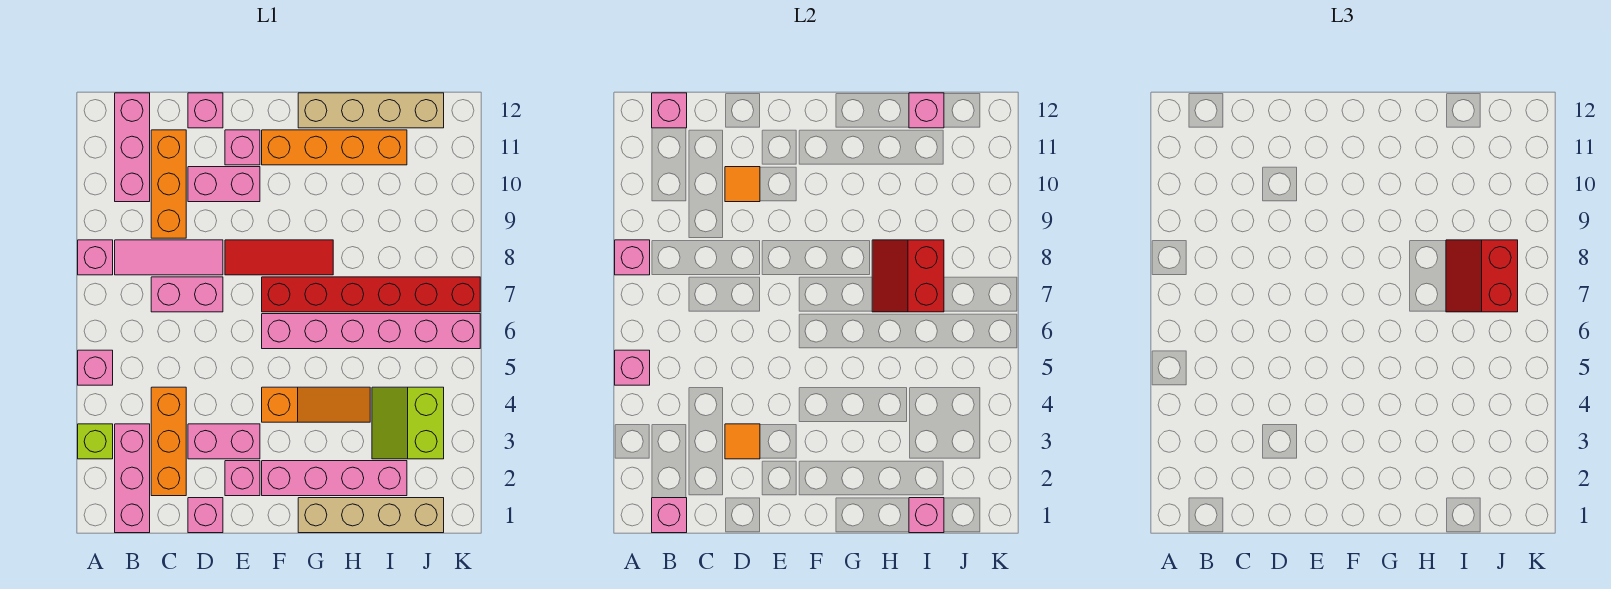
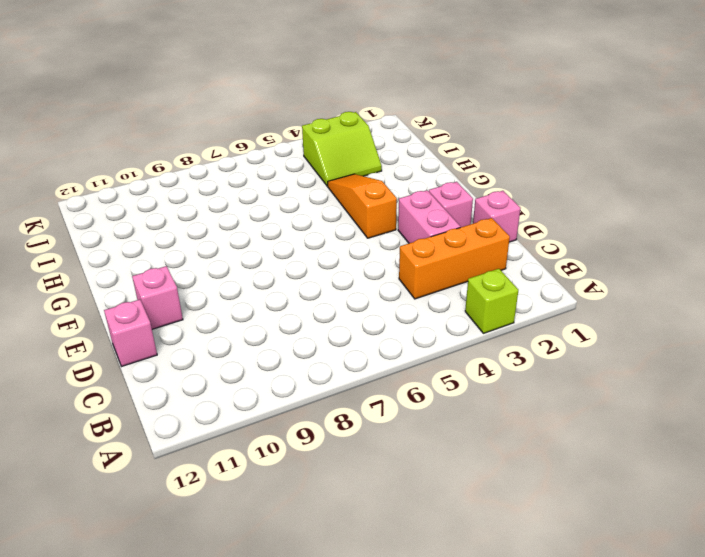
none -> pink 1x1 brick [78,350,113,385]
none -> pink 1x1 brick [78,240,113,275]
none -> pink 1x3 brick [115,424,150,533]
none -> pink 1x3 tile [115,240,223,275]

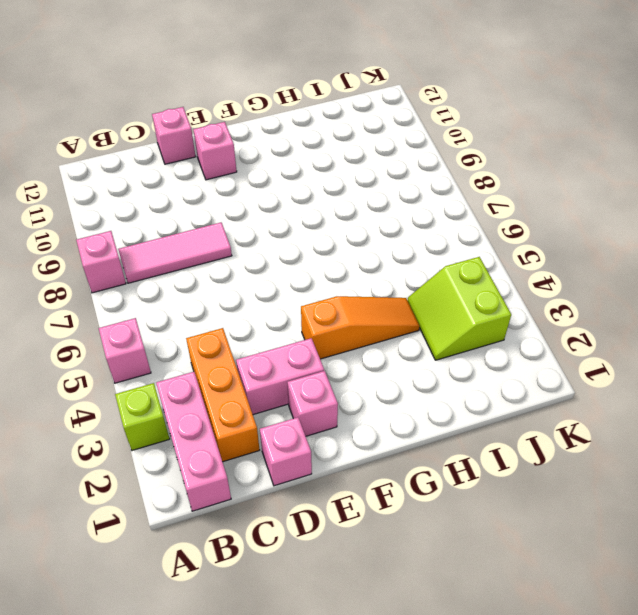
none -> pink 1x3 brick [115,93,150,202]
none -> pink 1x2 brick [151,277,223,312]
none -> orange 1x3 brick [151,130,186,238]
none -> pink 1x2 brick [188,167,260,202]

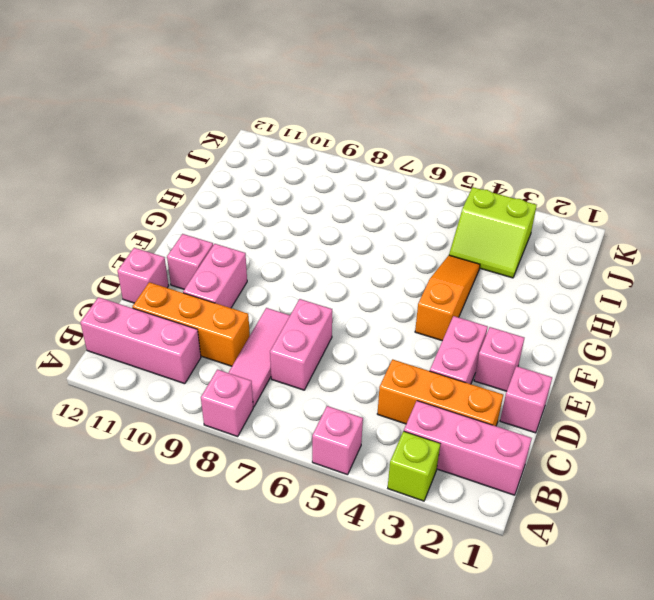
none -> red 1x3 tile [225,240,333,275]
none -> pink 1x4 brick [262,461,407,496]
none -> pink 1x6 brick [262,314,480,349]
none -> red 1x6 brick [262,277,480,312]

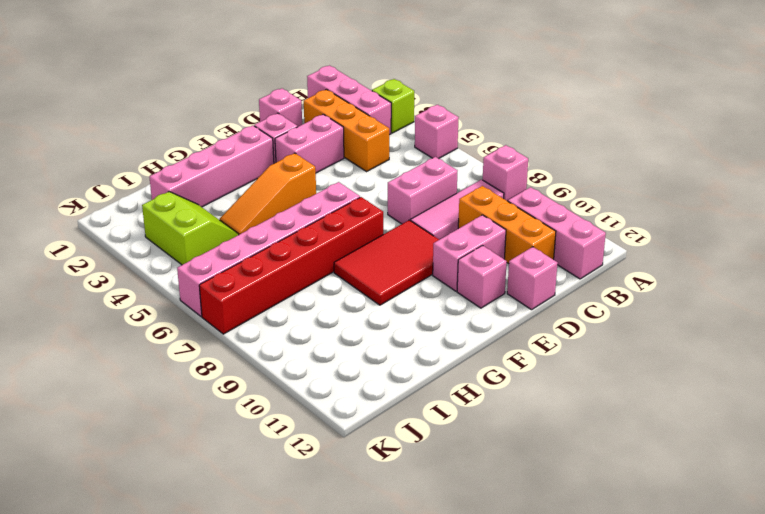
red 2x3 tile [334,220,439,305] -> red 1x3 tile [225,240,333,275]
none -> orange 1x4 brick [262,130,407,165]
none -> tan 1x4 brick [298,498,444,533]
none -> tan 1x4 brick [298,93,444,128]
none -> pink 1x1 brick [615,350,650,385]

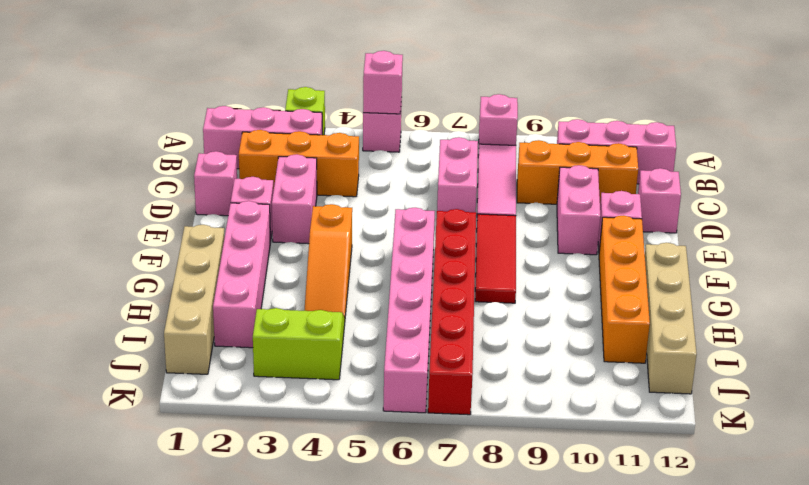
none -> pink 1x1 brick [615,240,650,275]
none -> pink 1x1 brick [652,498,687,533]
none -> pink 1x1 brick [652,93,687,128]
none -> orange 1x1 tile [725,424,760,459]

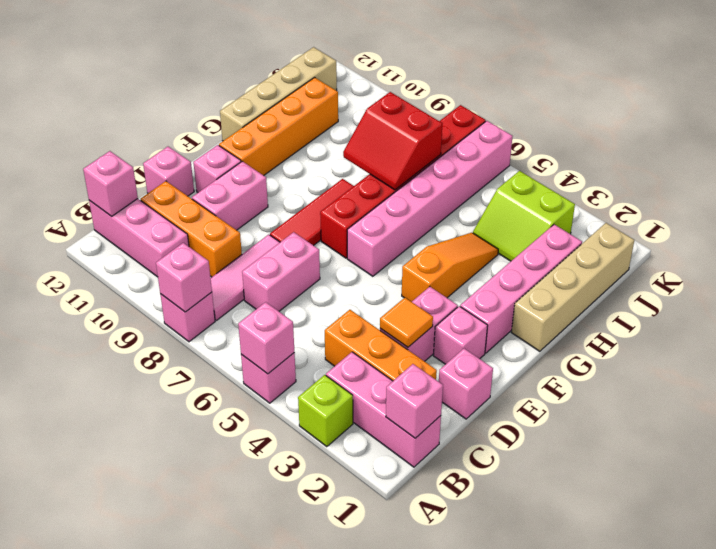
none -> orange 1x1 tile [725,167,760,202]
none -> pink 1x1 brick [909,498,944,533]
none -> pink 1x1 brick [909,93,944,128]
none -> red 2x2 slope [1446,240,1518,312]

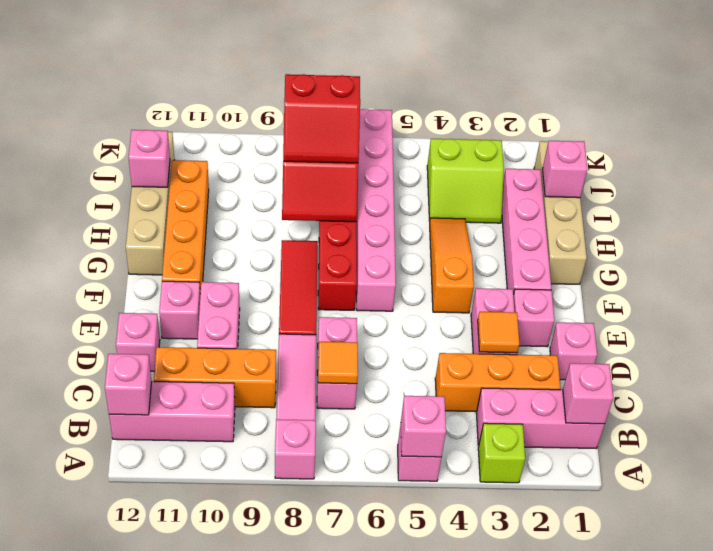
orange 1x1 tile [318,342,358,384] -> orange 1x1 tile moved to [725,167,760,202]
none -> pink 1x1 brick [615,240,650,275]

